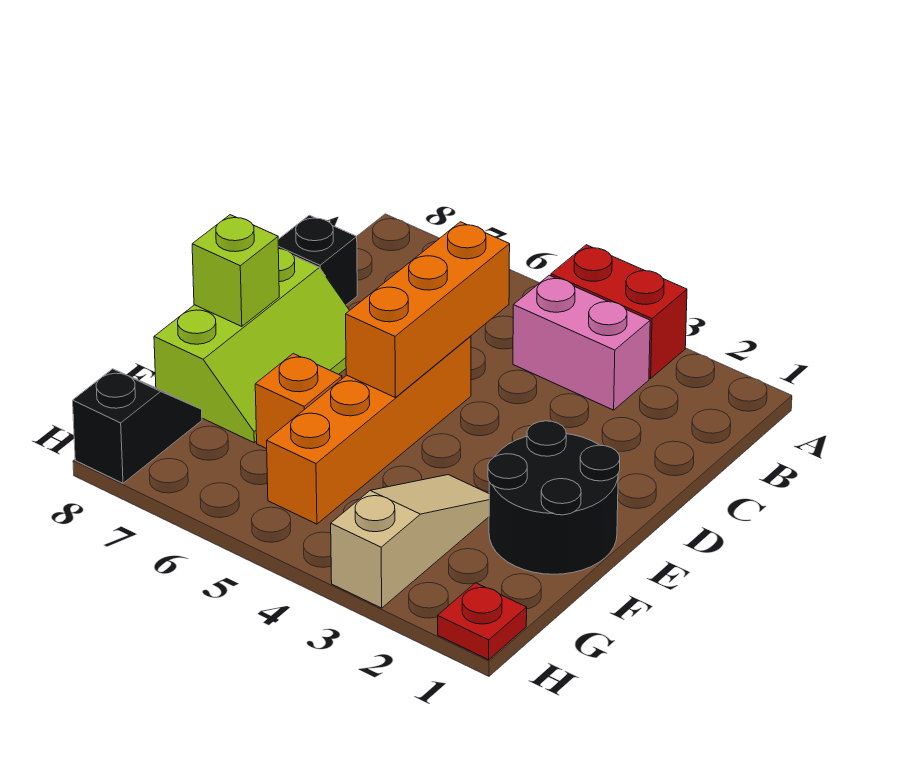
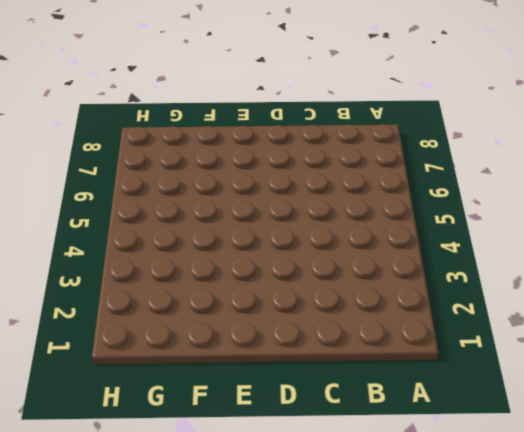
none -> red 1x2 brick [551,245,687,379]
none -> pink 1x2 brick [513,275,650,410]
none -> black 1x1 brick [278,215,357,305]

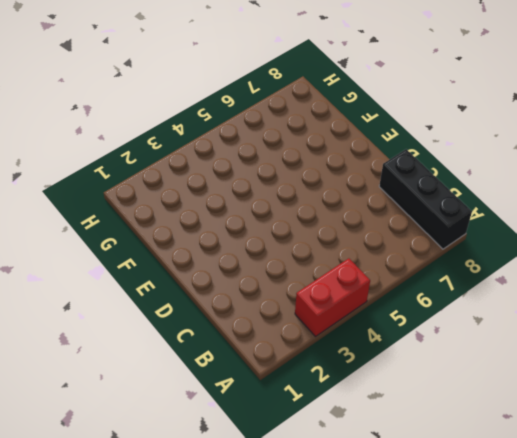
black 1x3 brick [379,149,472,249] -> black 1x1 brick [278,215,357,305]
none -> pink 1x2 brick [513,275,650,410]
none -> orange 1x4 brick [267,336,471,524]
none -> lime 2x3 slope [154,249,350,442]

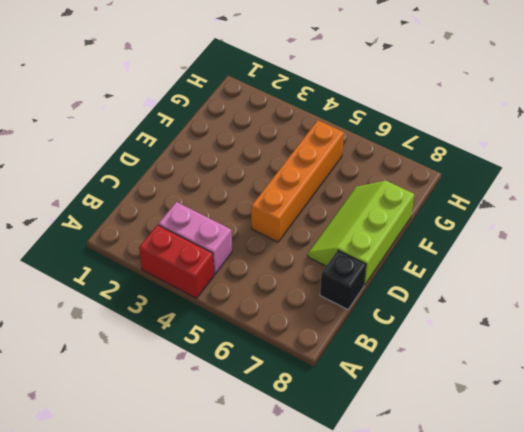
none -> black 2x2 round brick [488,421,620,574]
none -> tan 1x3 slope [331,475,489,608]
none -> orange 1x1 brick [255,354,342,449]

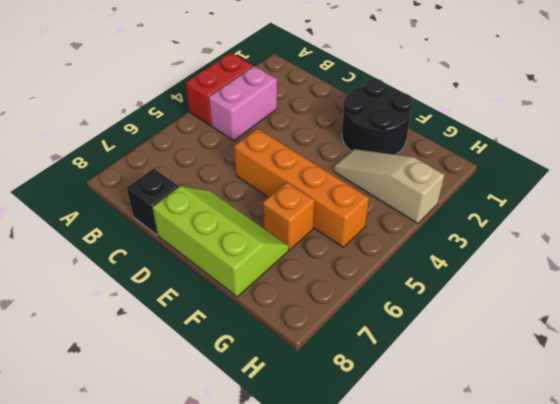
none -> black 1x2 slope [73,369,202,483]
none -> red 1x1 plate [438,583,527,660]
none -> orange 1x3 brick [346,222,510,397]

